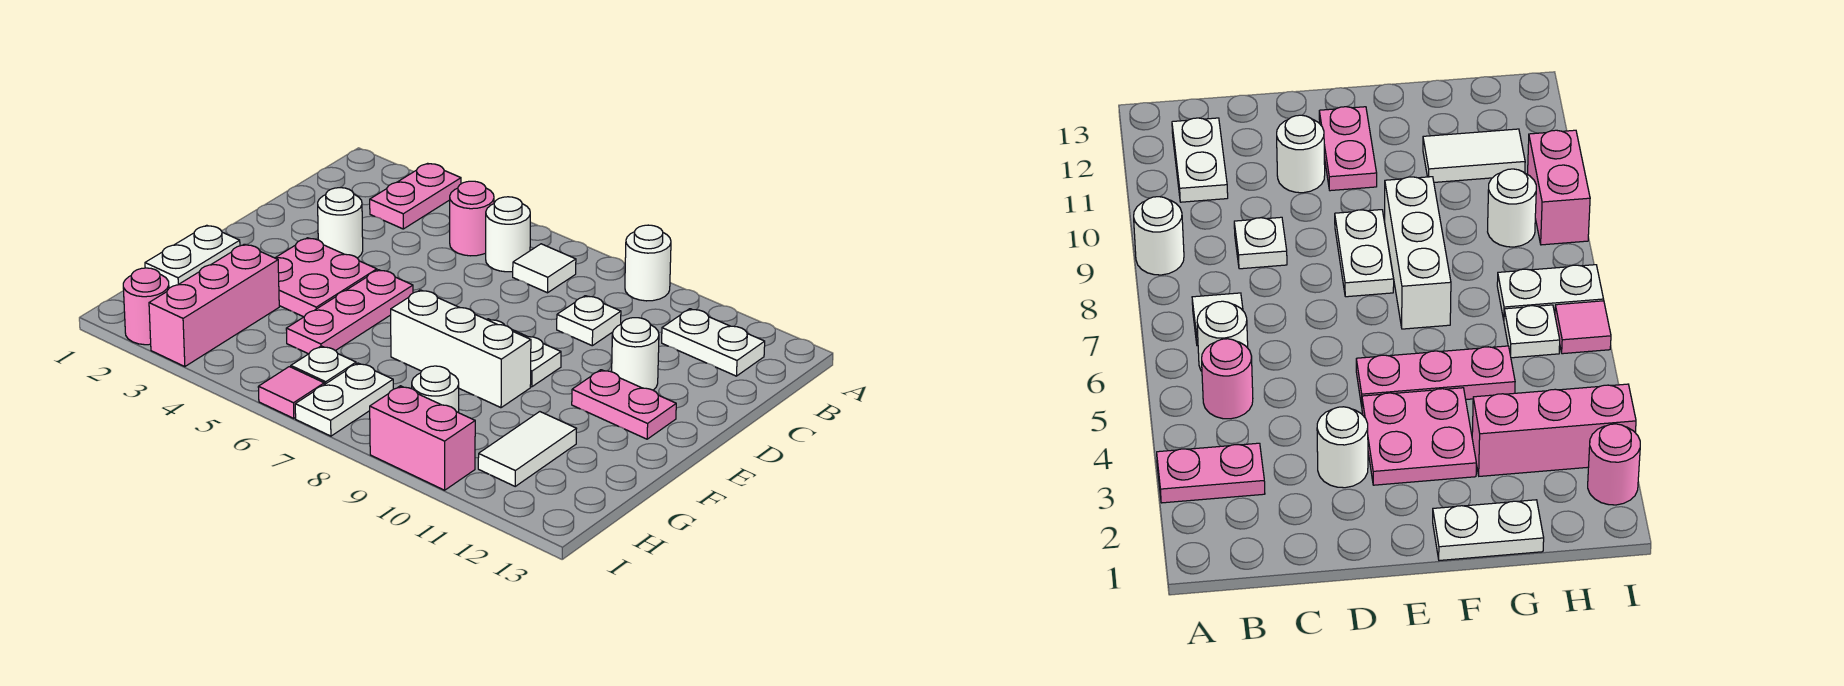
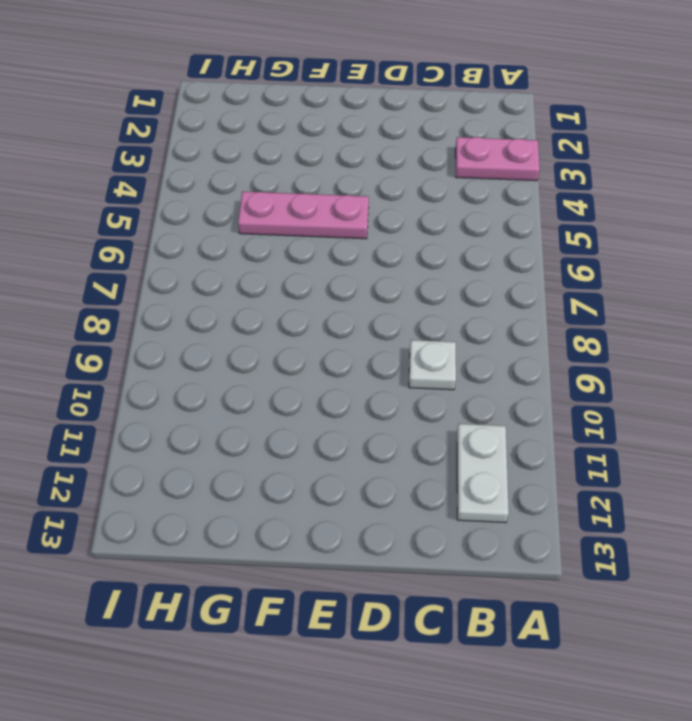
none -> white 1x1 round brick [625,225,671,301]
none -> pink 1x1 round brick [450,181,494,256]
none -> white 1x1 round brick [486,197,530,272]

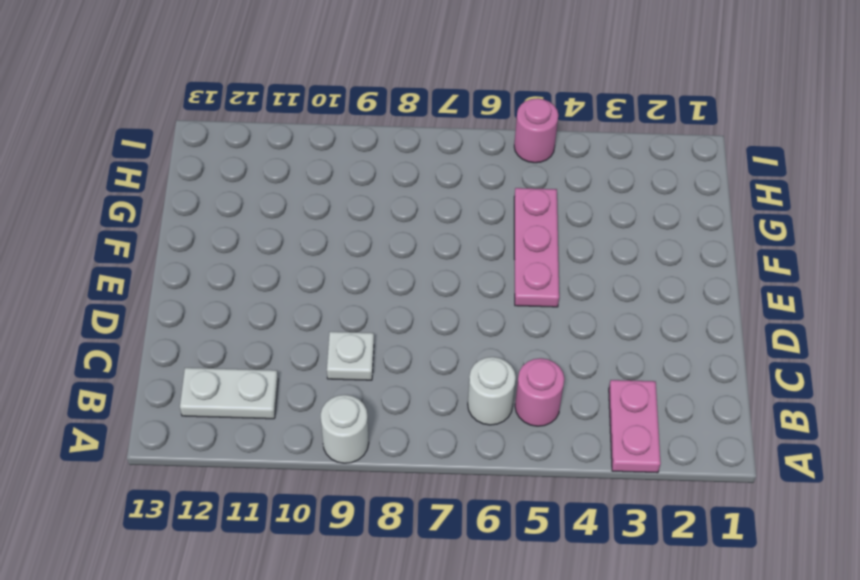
pink 1x1 round brick [514,98,558,163] -> pink 1x1 round brick moved to [123,268,169,345]
none -> white 1x1 tile [513,244,576,293]
none -> white 1x1 round brick [318,188,363,258]
none -> white 1x1 round brick [612,318,659,390]

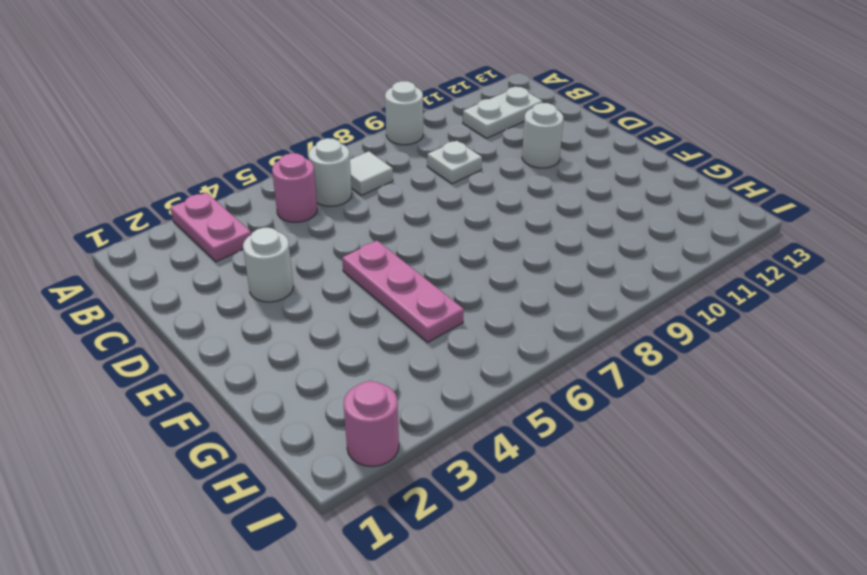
none -> pink 2x2 plate [276,238,377,317]
none -> white 1x2 plate [487,319,561,387]
none -> pink 1x2 plate [572,370,676,439]

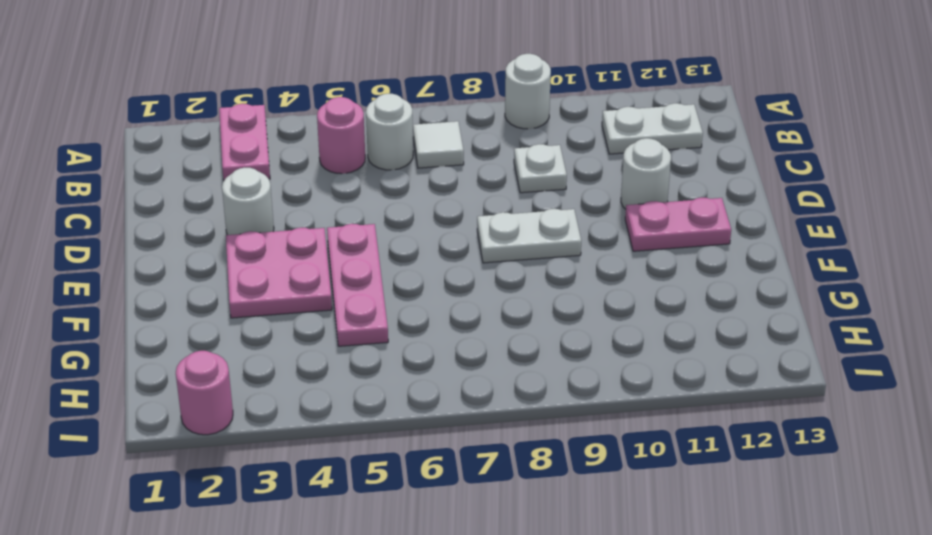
none -> white 1x2 plate [145,225,240,288]
none -> white 1x3 brick [391,290,531,408]
none -> pink 1x3 brick [149,244,279,367]

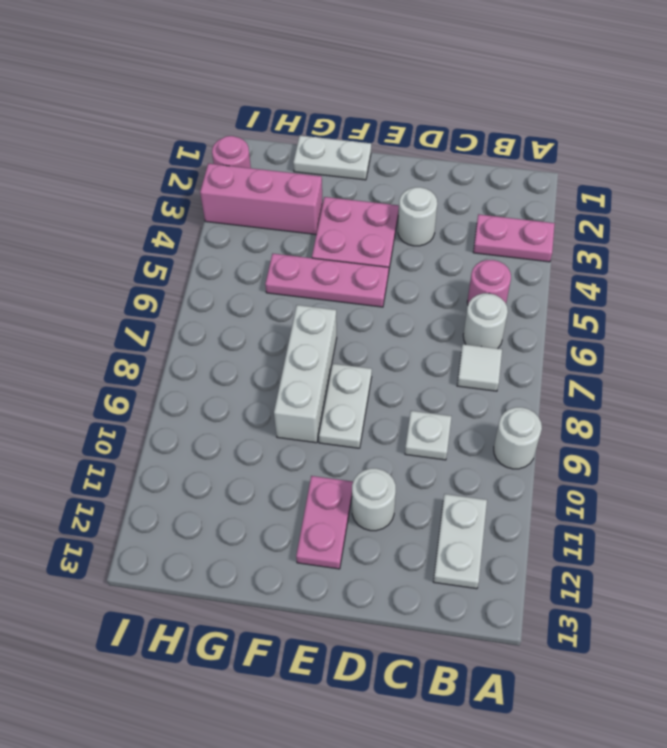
none -> white 1x2 tile [478,412,576,486]
none -> white 1x1 plate [291,346,356,385]
none -> white 1x2 plate [295,363,393,436]

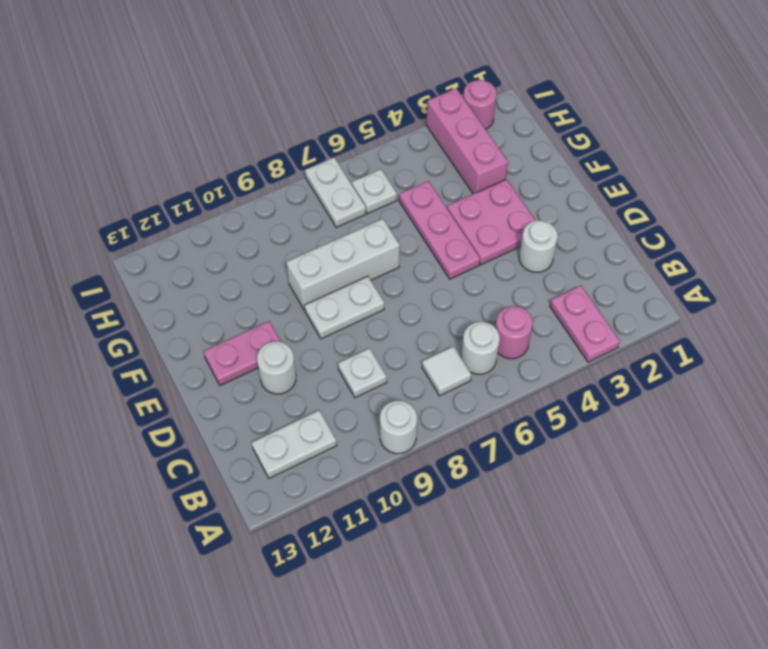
none -> white 1x2 plate [145,225,240,288]
none -> white 1x2 tile [478,412,576,486]
none -> white 1x1 round brick [412,366,459,413]

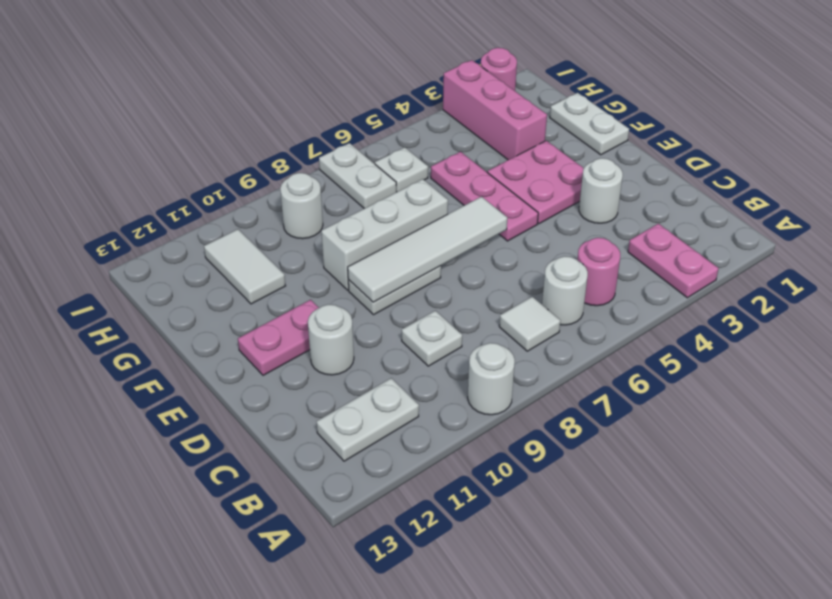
white 1x4 tile [348,197,507,302] -> none
none -> pink 1x1 tile [258,367,324,418]
none -> pink 1x2 brick [370,386,475,490]

